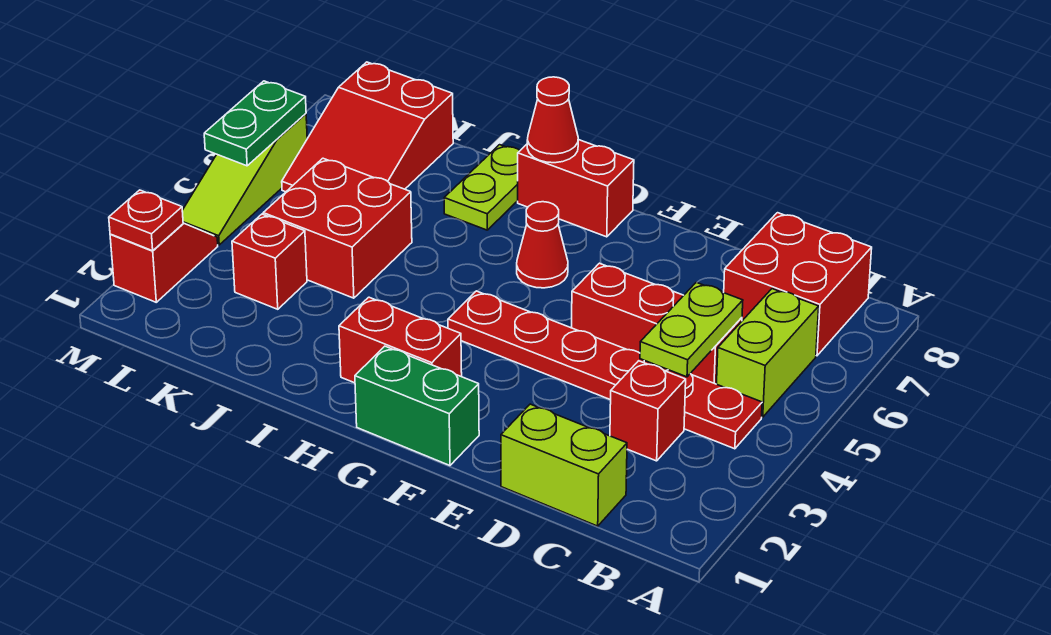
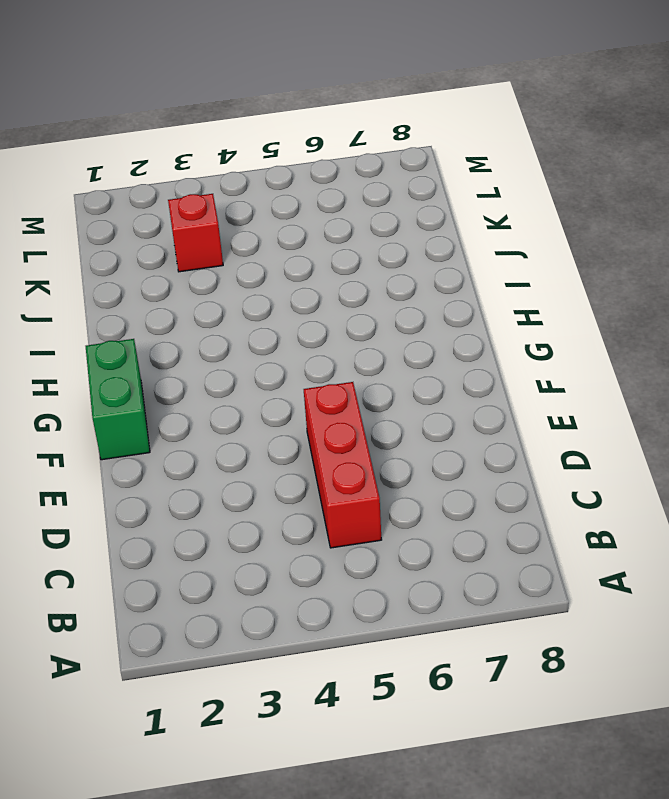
none -> red 1x6 plate [448,291,762,449]
none -> lime 1x2 brick [717,289,819,417]
none -> red 2x2 brick [724,213,872,356]

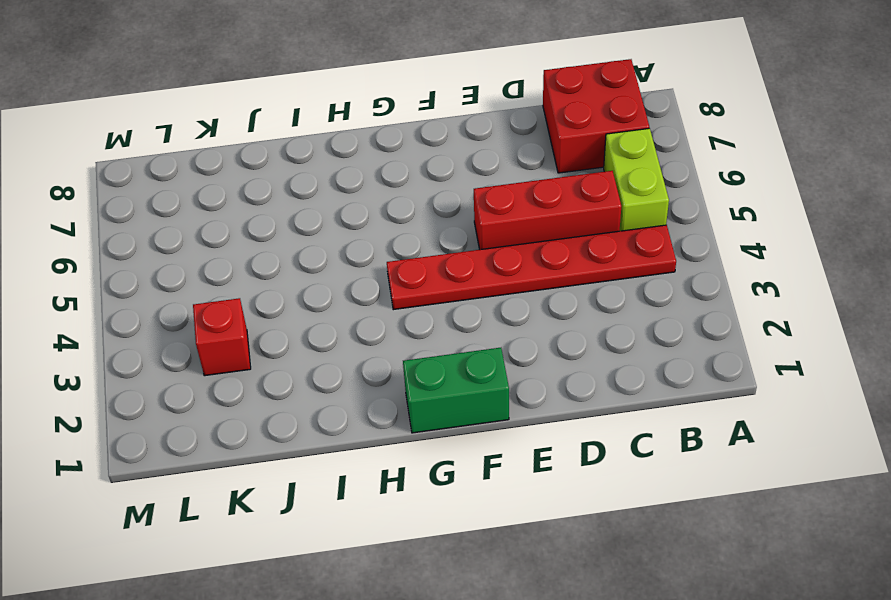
none -> lime 1x2 brick [501,404,627,526]
none -> red 1x1 brick [610,361,686,461]
none -> red 1x2 brick [339,297,462,383]

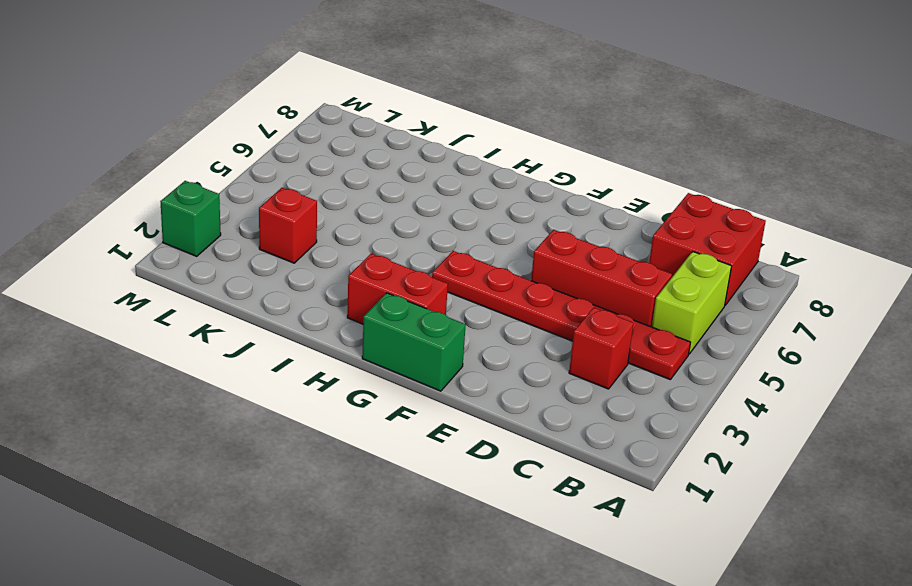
green 1x1 brick [160,181,221,256] -> red 1x2 slope [110,223,218,302]
none -> lime 1x2 brick [501,404,627,526]
none -> red 1x1 cone [517,202,568,288]
none -> red 1x2 brick [518,140,634,237]

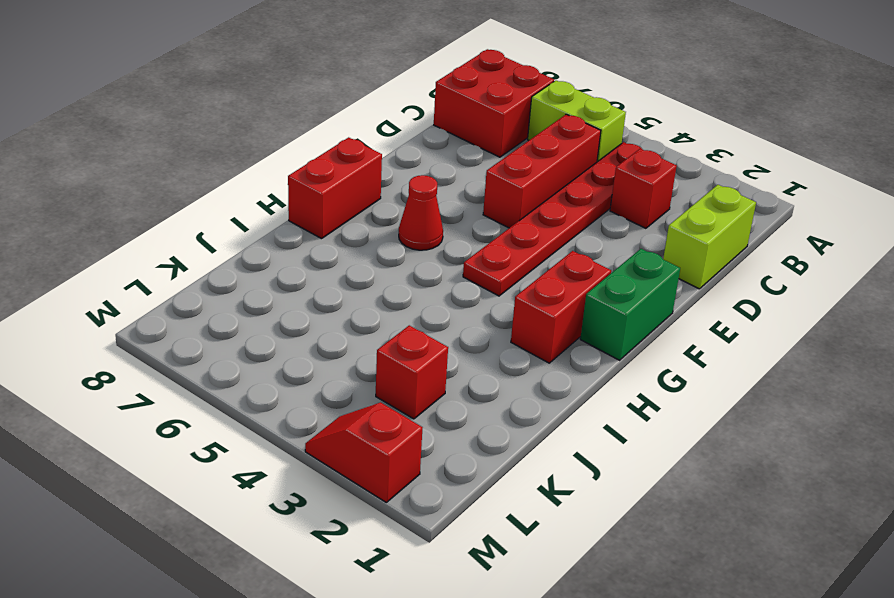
none -> lime 1x2 plate [444,145,520,230]
none -> red 2x2 brick [263,158,412,298]
none -> red 2x3 slope [282,62,453,192]

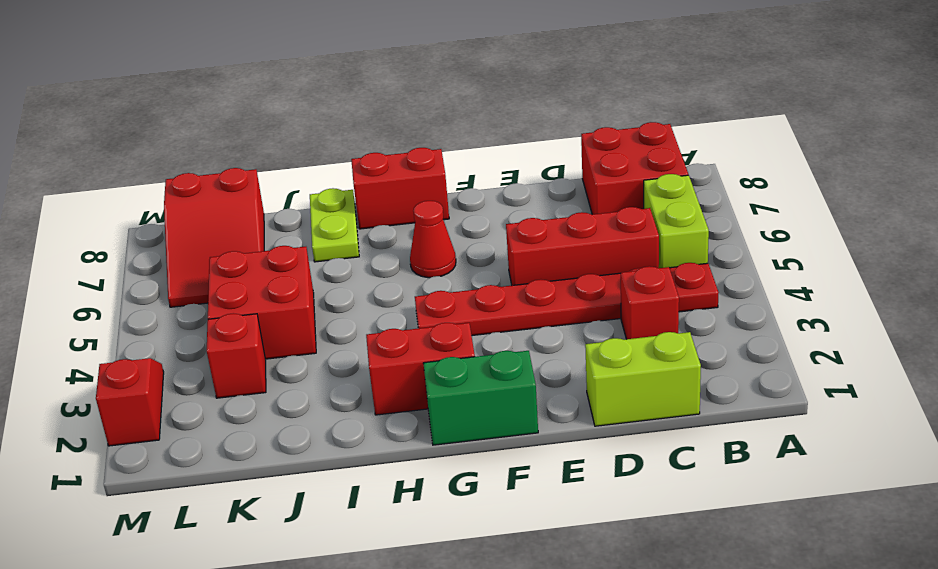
none -> lime 1x3 slope [182,114,307,245]
none -> lime 1x2 plate [640,282,743,377]
none -> red 1x1 cone [527,77,578,163]

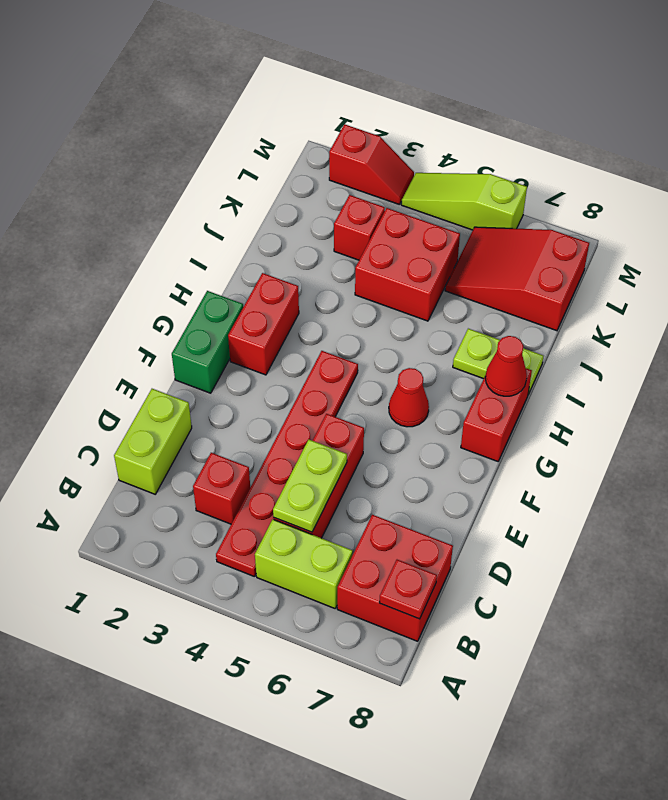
red 1x1 plate [379,560,437,619] -> red 1x1 plate moved to [109,190,183,251]
lime 1x2 plate [273,440,347,532] -> lime 1x2 plate turned to [640,282,743,377]
none -> green 1x2 plate [204,81,306,166]

